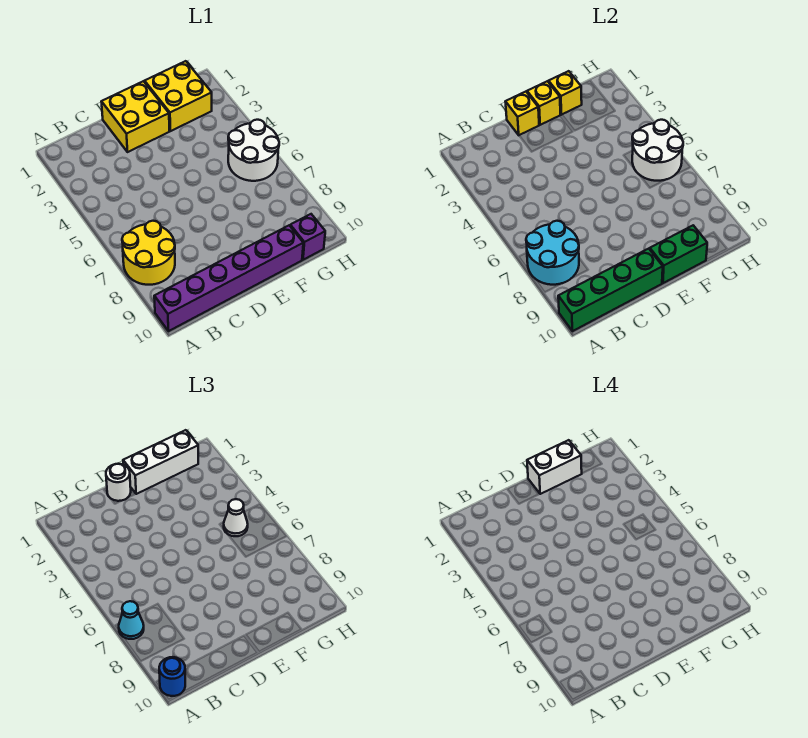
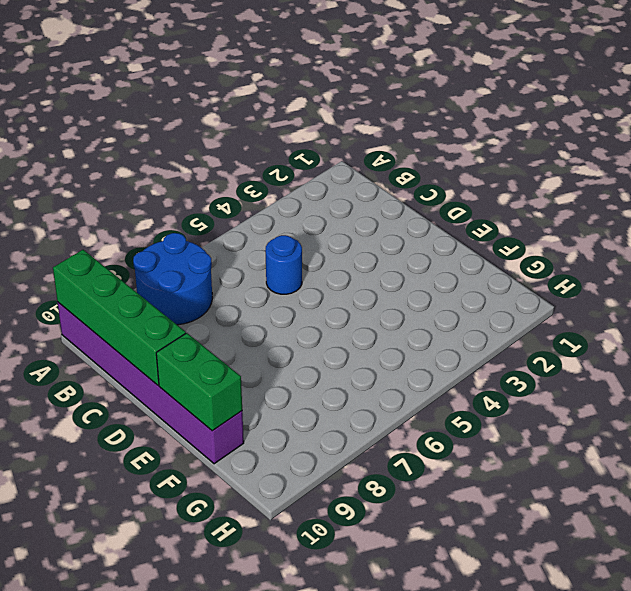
blue 2x2 round brick [133,233,212,325] -> yellow 2x2 round brick [122,221,175,285]
blue 1x1 round brick [265,235,302,294] -> blue 1x1 round brick moved to [159,657,185,696]
none -> yellow 2x2 brick [101,81,169,152]
none -> yellow 2x2 brick [145,61,212,131]
none -> white 2x2 round brick [228,120,279,181]

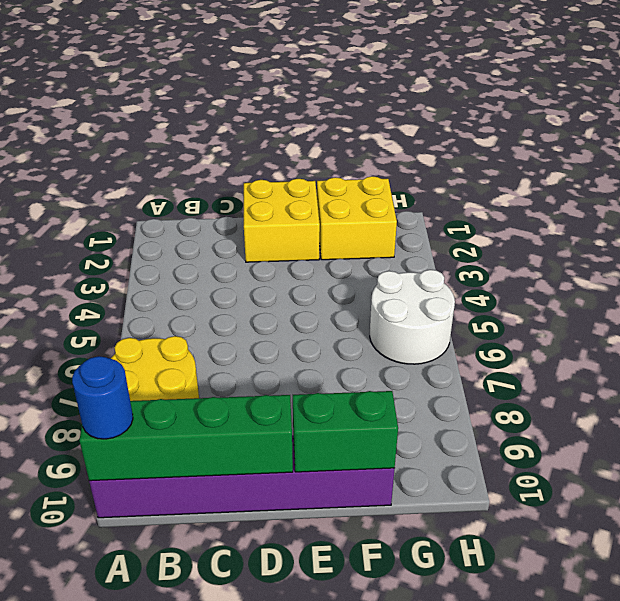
none -> purple 1x1 brick [290,214,325,260]
none -> cyan 2x2 round brick [526,221,579,285]
none -> yellow 1x1 brick [505,92,539,135]

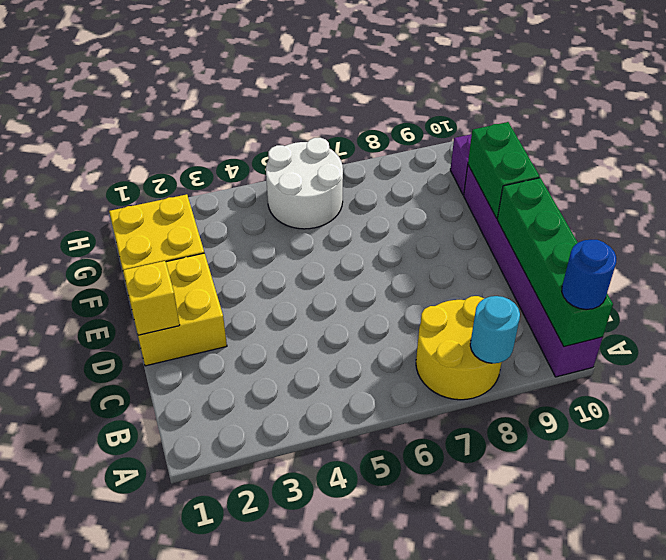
cyan 1x1 round brick [470,296,520,363] -> cyan 2x2 round brick [526,221,579,285]
none -> yellow 1x1 brick [527,81,560,125]
none -> yellow 1x1 brick [549,71,582,115]
none -> white 2x2 round brick [632,120,683,181]

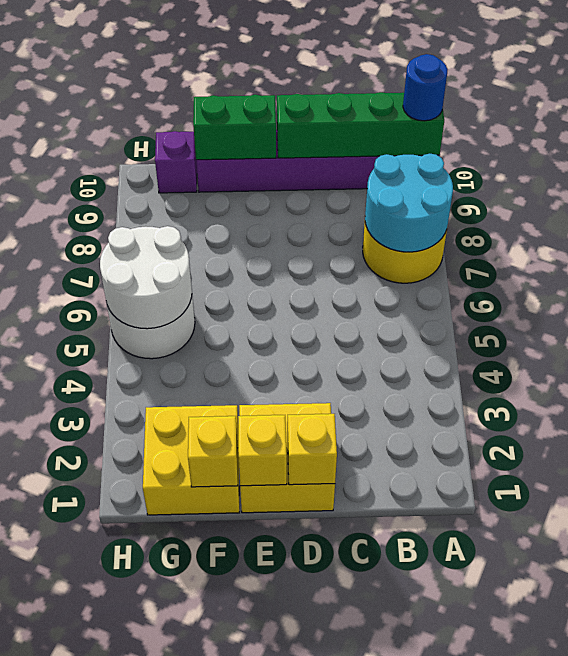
none -> cyan 1x1 cone [119,601,144,639]
none -> white 1x1 round brick [106,464,131,501]
none -> white 1x3 brick [123,430,198,494]

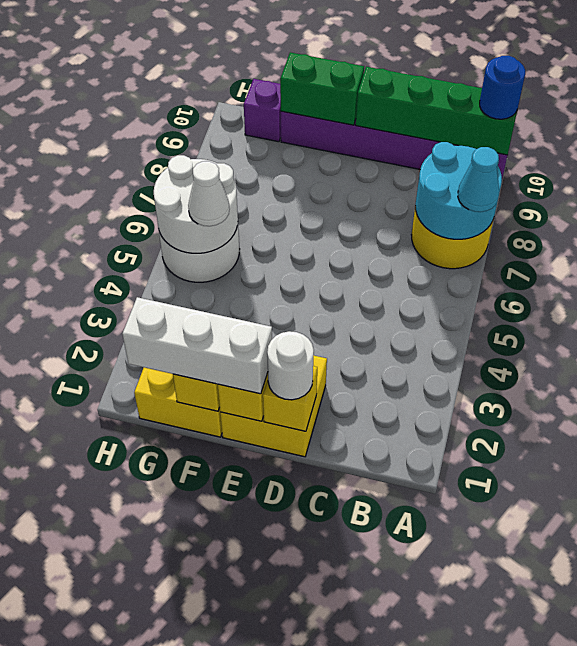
none -> white 1x2 brick [527,440,582,494]

